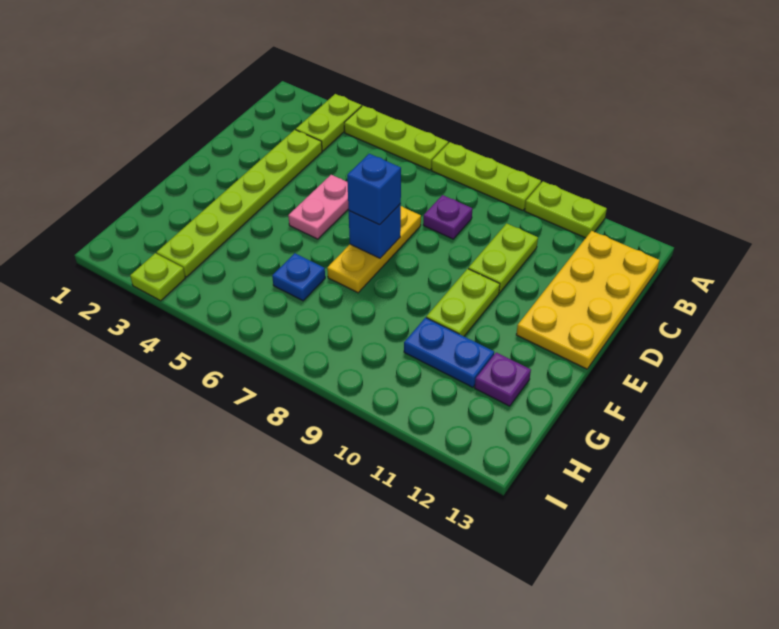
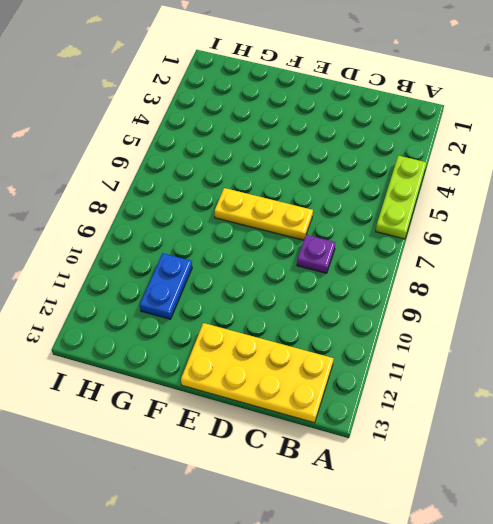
none -> lime 1x2 plate [296,94,362,151]
none -> lime 1x3 plate [431,142,541,210]
none -> lime 1x2 plate [525,182,607,238]

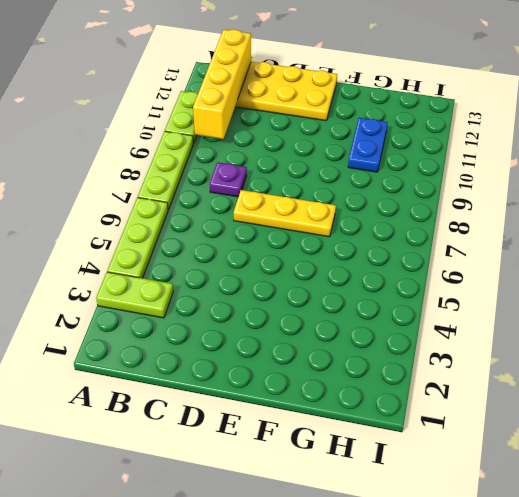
yellow 1x4 brick [193,30,251,139] -> none
none -> lime 1x6 plate [157,130,322,277]
none -> lime 1x2 plate [468,223,538,293]
none -> pink 1x2 plate [288,175,348,239]

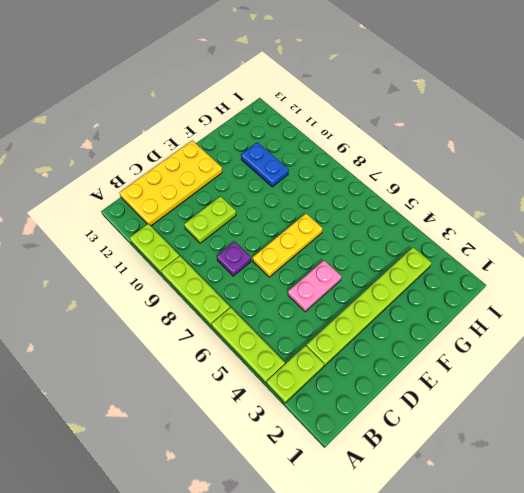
none -> lime 1x2 plate [426,269,500,336]
none -> blue 1x1 plate [272,253,325,301]
none -> purple 1x1 plate [475,352,531,406]

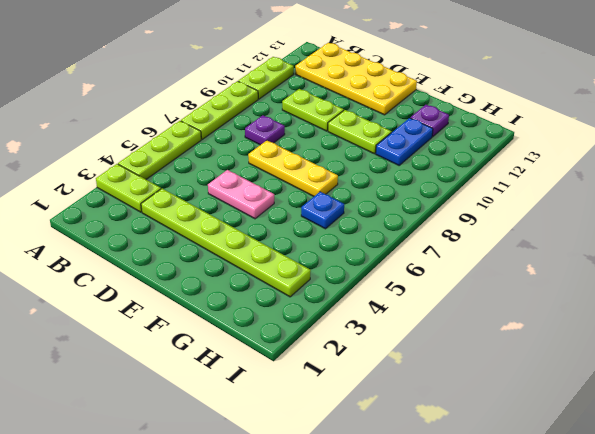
none -> lime 1x1 plate [130,253,185,301]
none -> blue 1x1 brick [349,204,401,258]
none -> blue 1x1 brick [347,154,401,225]

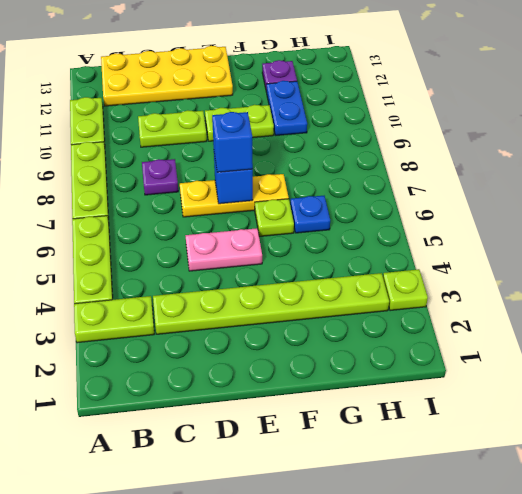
lime 1x1 plate [255,199,294,237] -> none

